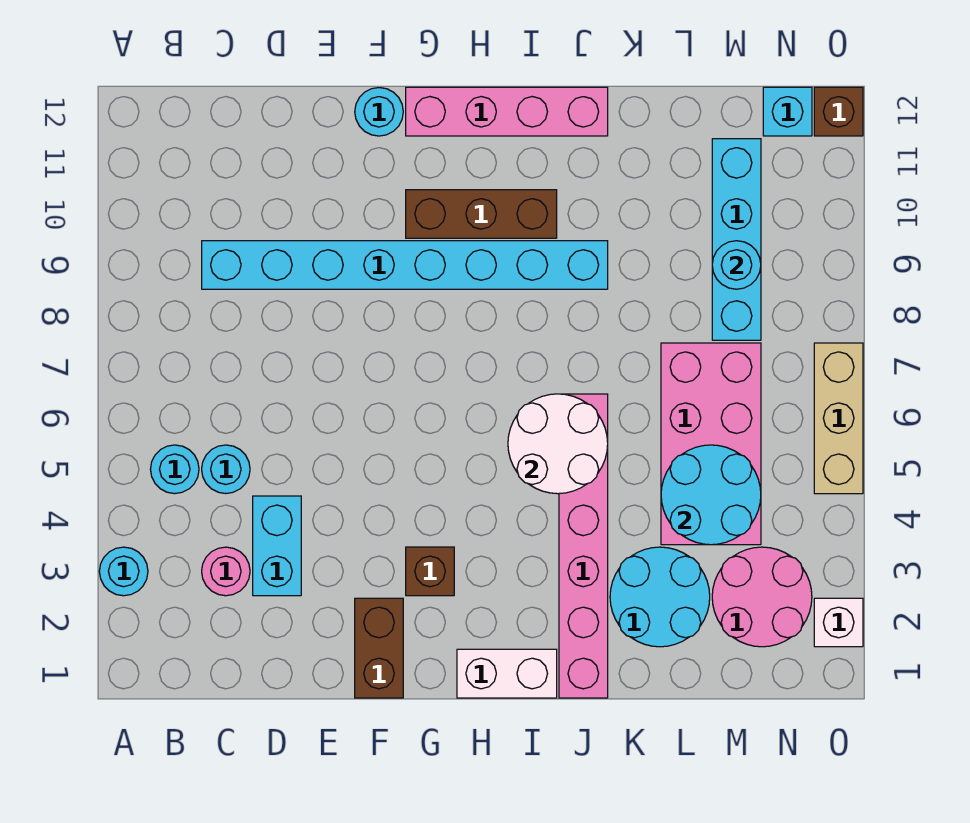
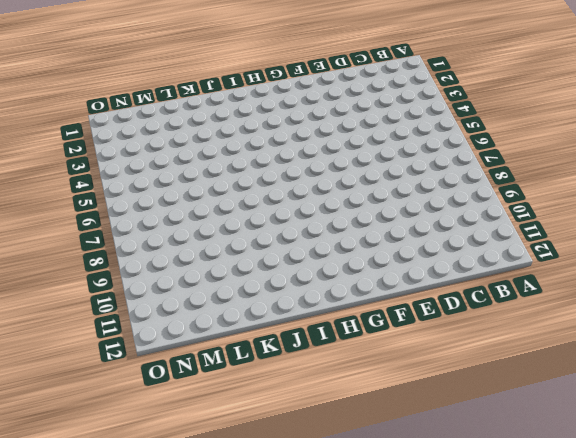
none -> cyan 1x1 round brick [99,547,148,596]
none -> cyan 1x1 round brick [150,445,199,494]
none -> pink 1x1 round brick [202,547,250,596]

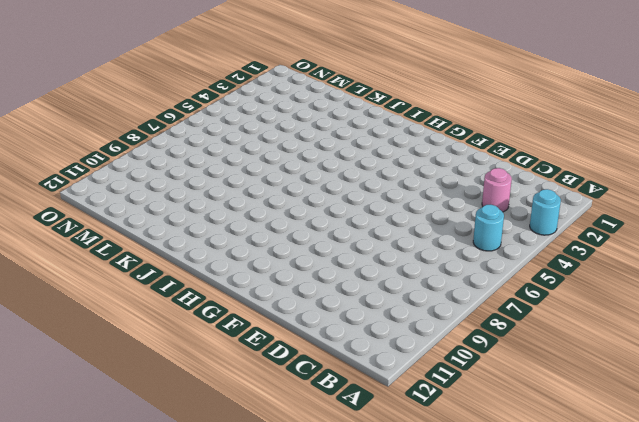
none -> cyan 1x1 round brick [202,445,250,494]
none -> cyan 1x8 brick [202,241,608,289]
none -> cyan 1x2 brick [253,496,301,596]

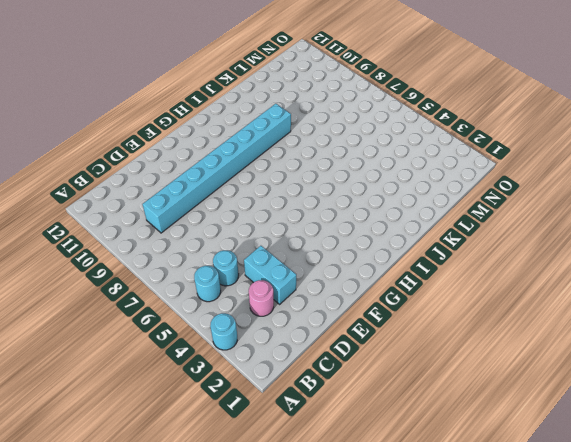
none -> brown 1x2 brick [355,598,403,698]
none -> cyan 1x1 round brick [355,88,403,136]
none -> brown 1x1 brick [406,547,454,596]

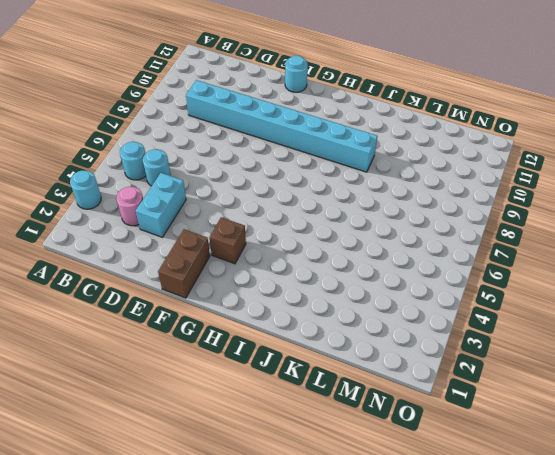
none -> brown 1x3 brick [406,190,557,238]
none -> pink 1x4 brick [406,87,608,136]
none -> white 1x2 brick [457,649,557,698]

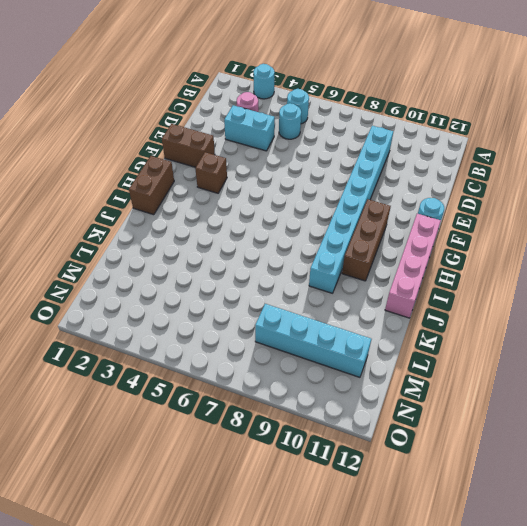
brown 1x2 brick [129,156,174,215] -> white 1x2 brick [457,649,557,698]
none -> pink 1x6 brick [559,394,608,698]
none -> cyan 2x2 round brick [610,547,710,647]
none -> pink 2x4 brick [661,343,761,545]

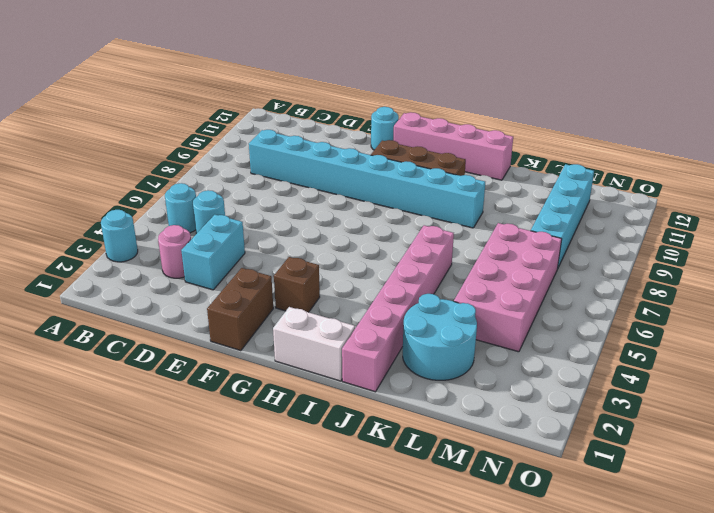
none -> pink 2x2 round brick [712,547,812,647]
none -> cyan 1x1 brick [763,87,812,136]
none -> white 1x1 brick [814,598,863,647]

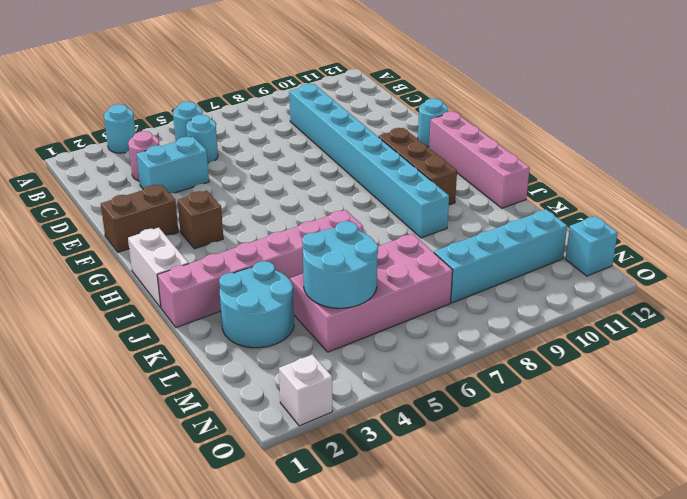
none -> pink 2x2 round brick [712,547,812,647]
none -> tan 1x3 brick [814,343,863,494]
none -> brown 1x1 brick [814,87,863,136]

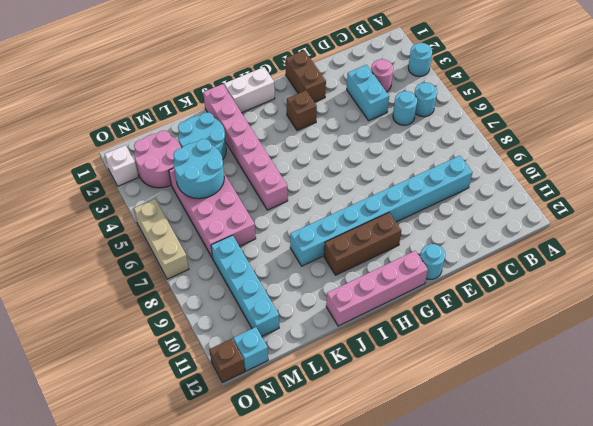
none -> white 2x2 round brick [508,394,608,494]
none -> cyan 1x1 round brick [712,241,761,289]

